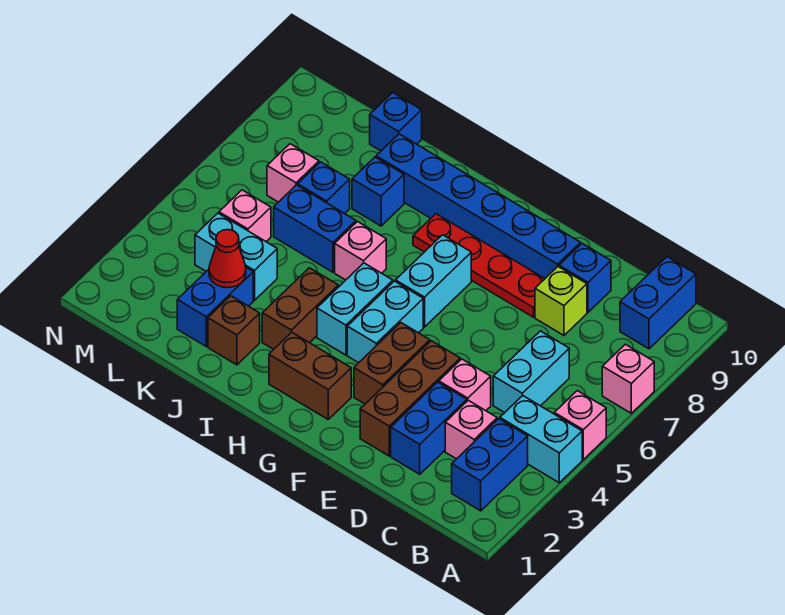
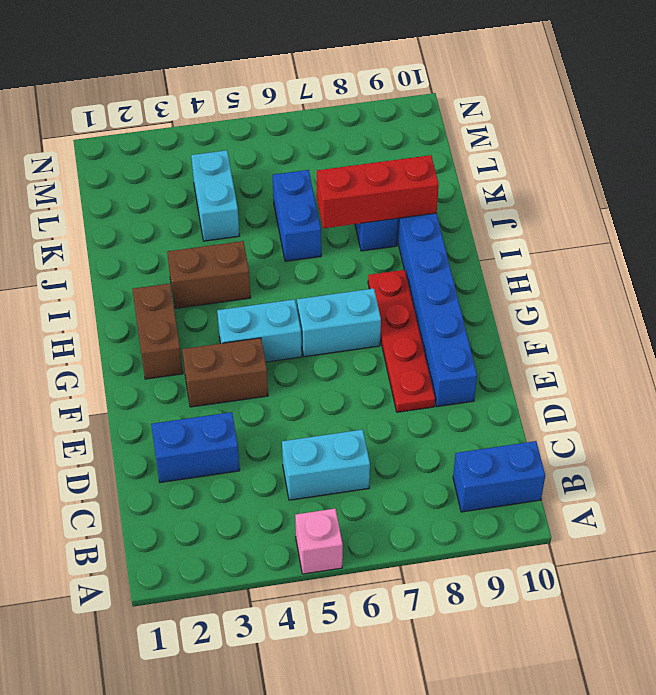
red 1x3 brick [317,155,439,228] -> none
none -> cyan 1x2 brick [500,396,582,483]
none -> pink 1x1 brick [602,344,654,413]
none -> blue 1x2 brick [452,419,528,511]
none -> pink 1x1 brick [445,400,497,459]

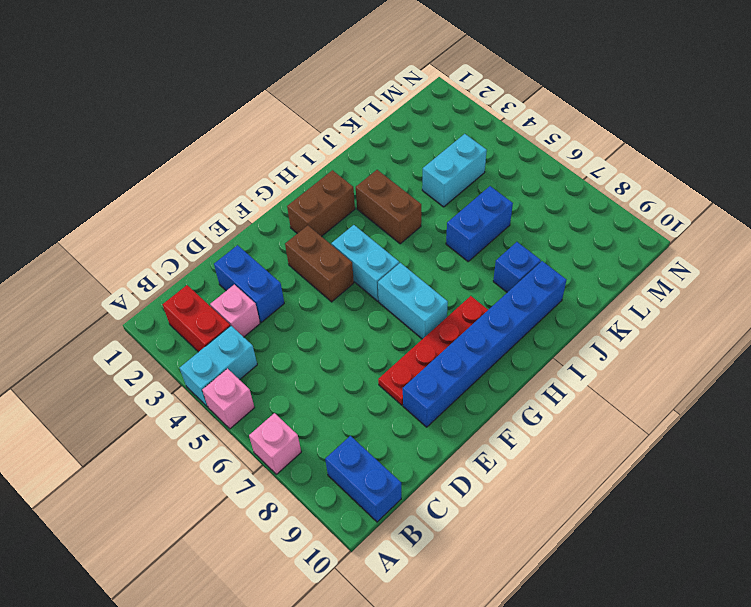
red 1x2 brick [162,285,230,352] -> blue 1x2 brick [452,419,528,511]
none -> cyan 1x2 brick [493,331,569,413]
none -> pink 1x1 brick [439,359,491,411]
none -> lime 1x1 brick [535,267,587,335]
none -> blue 1x1 brick [559,244,611,312]

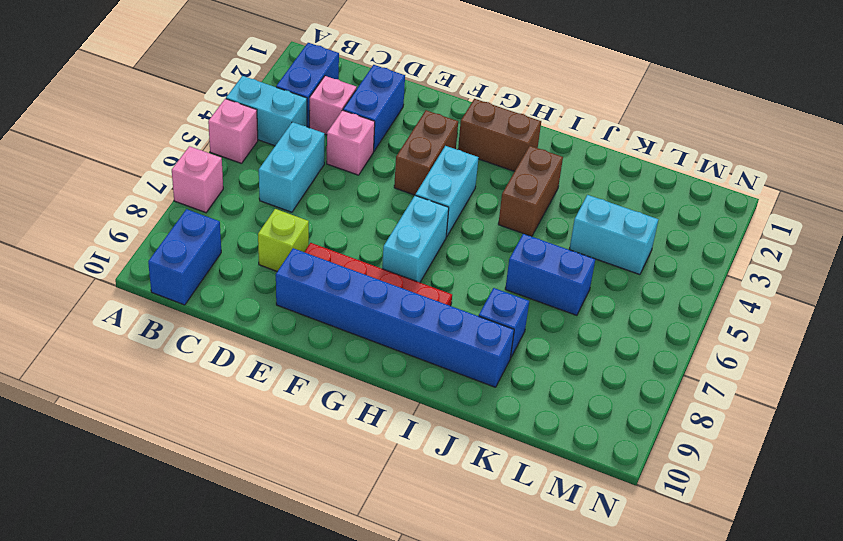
none -> blue 1x1 brick [559,244,611,312]
none -> brown 1x3 brick [360,341,460,456]
none -> cyan 1x2 brick [317,263,393,355]
none -> pink 1x1 brick [335,222,386,280]

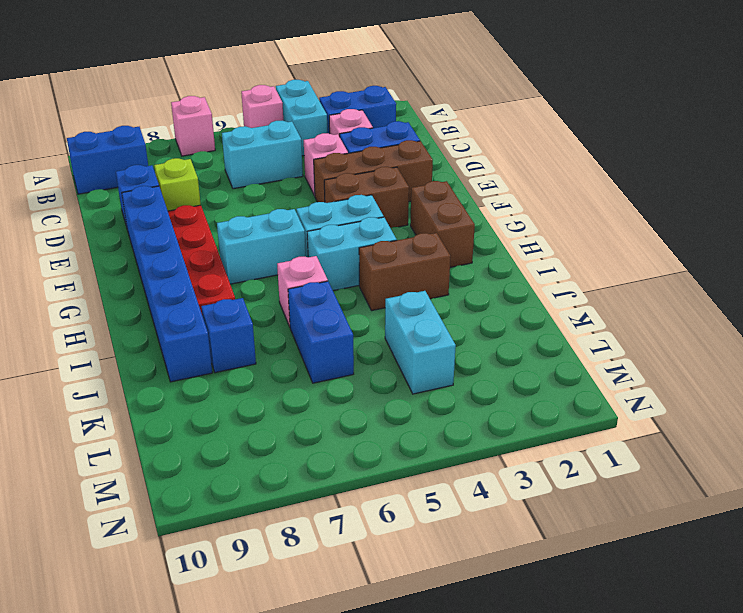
none -> brown 1x1 brick [208,296,260,365]
none -> blue 1x2 brick [177,268,253,346]
none -> blue 1x1 brick [298,162,350,214]
none -> blue 1x1 brick [370,92,422,151]

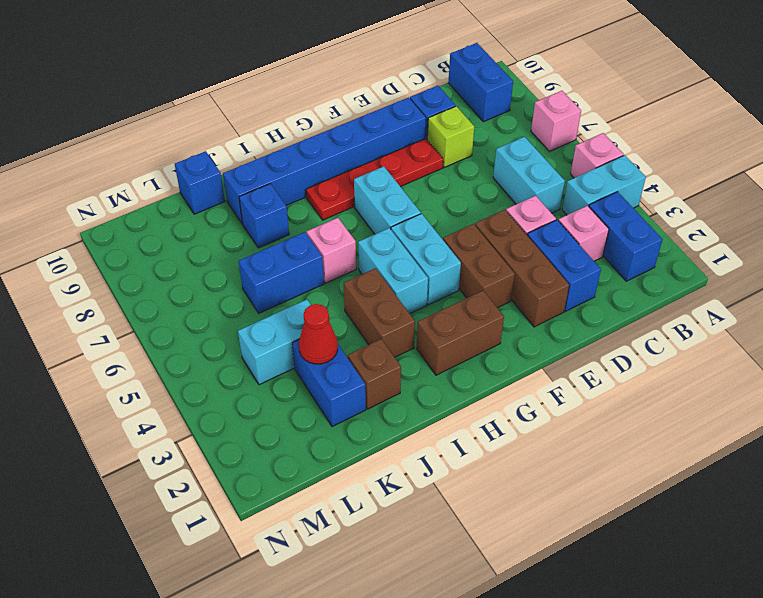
none -> blue 1x1 brick [298,162,350,214]
none -> pink 1x1 brick [219,190,271,241]
none -> pink 1x1 brick [267,144,319,202]

